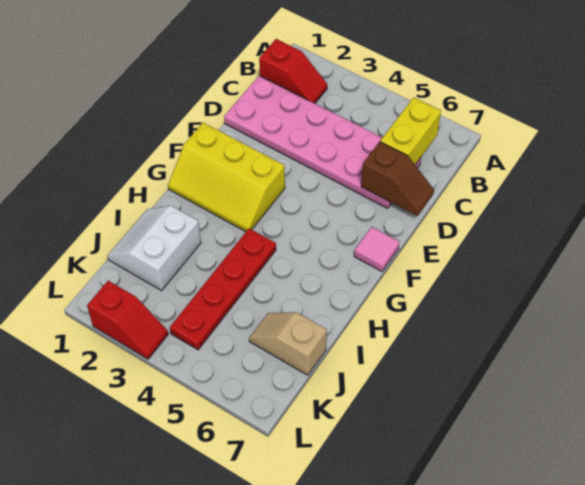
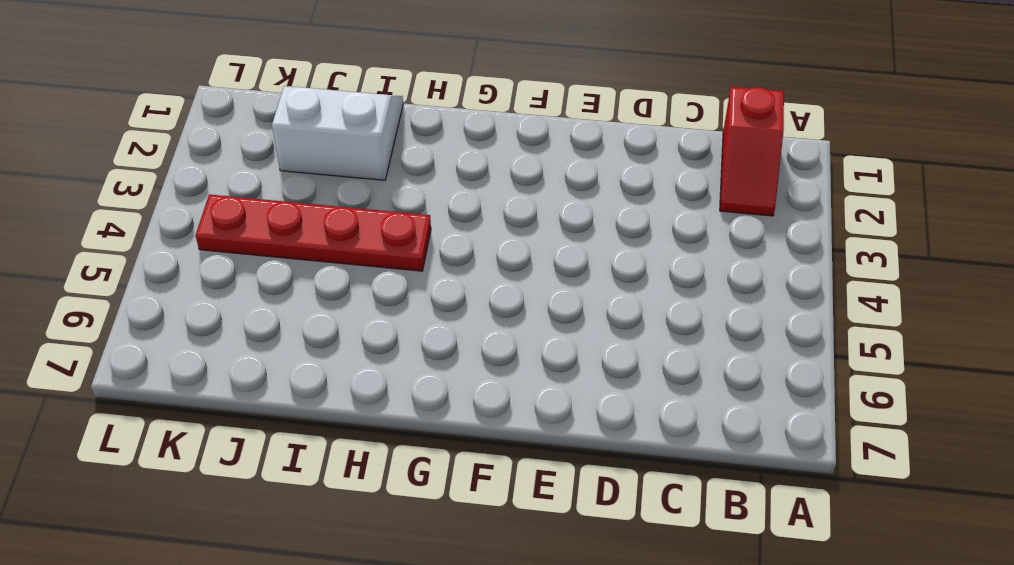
none -> pink 2x6 plate [224,76,421,208]
none -> yellow 2x3 slope [168,123,285,232]

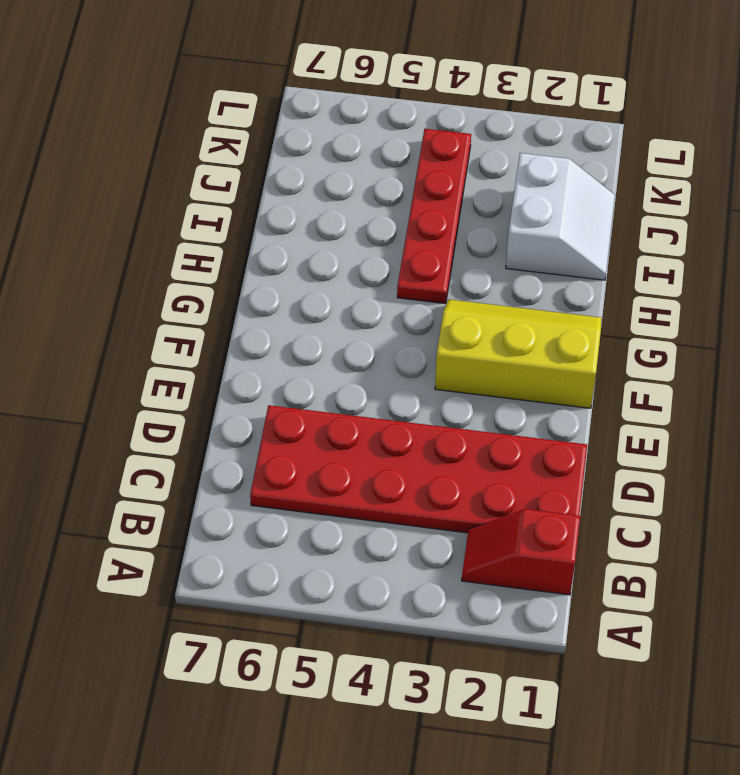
red 2x6 plate [250,405,587,533] -> pink 2x6 plate [224,76,421,208]
none -> pink 1x1 tile [354,227,399,271]
none -> tan 1x2 slope [249,312,327,375]

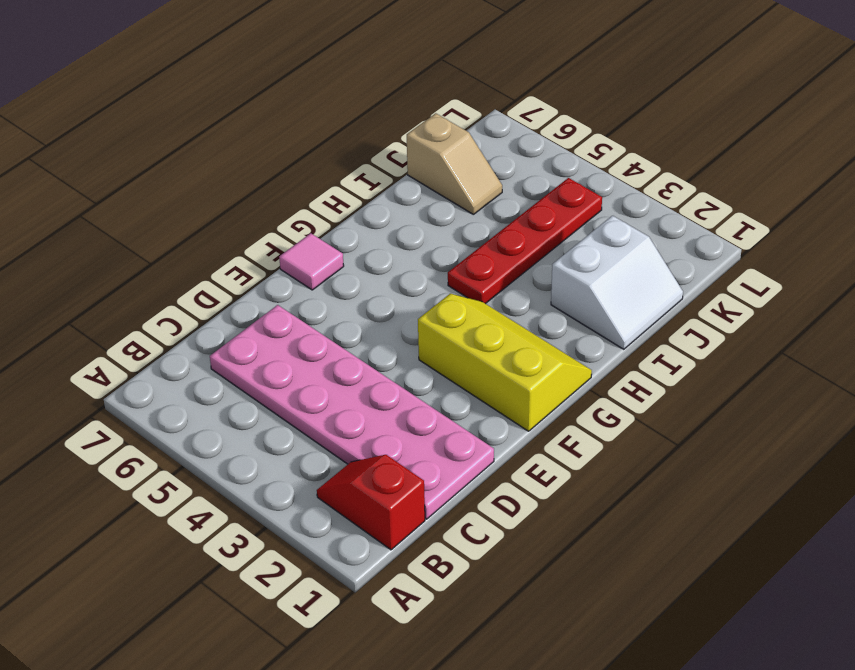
none -> red 1x2 slope [87,281,168,359]
none -> yellow 1x2 brick [380,97,441,165]

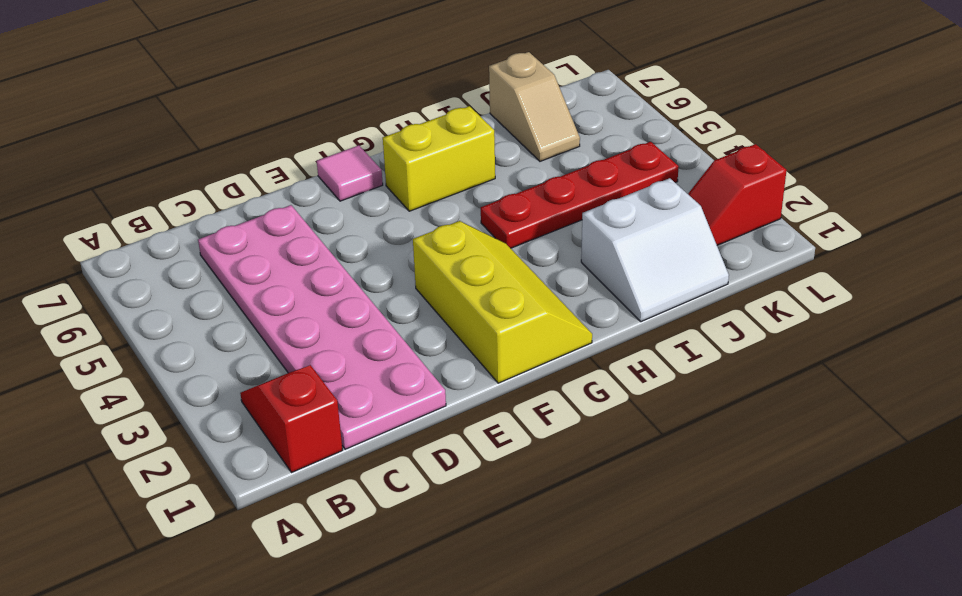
yellow 1x2 brick [383,106,495,211] -> yellow 1x2 brick moved to [380,97,441,165]
red 1x2 slope [688,144,787,245] -> red 1x2 slope turned to [87,281,168,359]
none -> brown 1x2 slope [361,142,434,216]

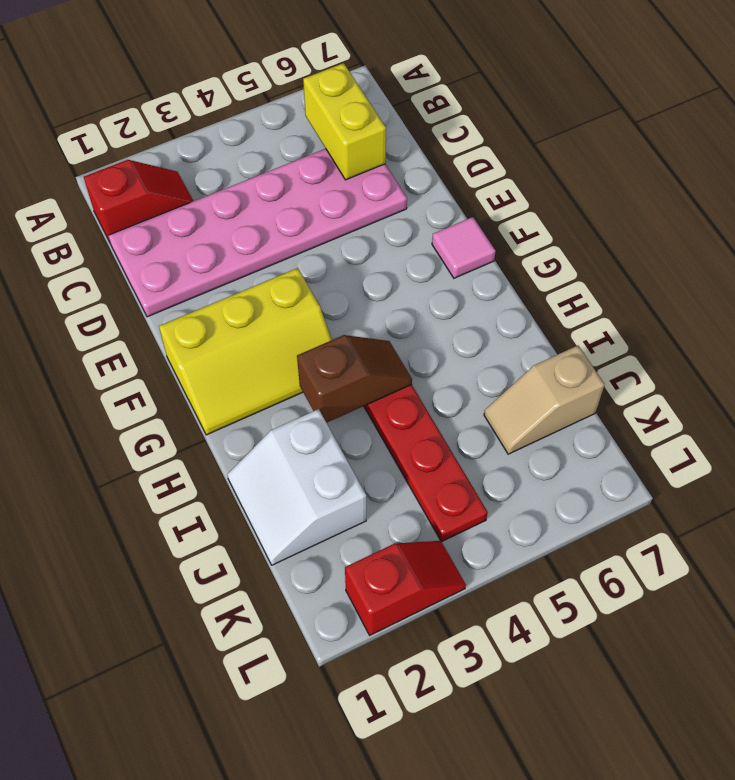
brown 1x2 slope [297,335,412,423] -> brown 1x2 slope moved to [361,142,434,216]

